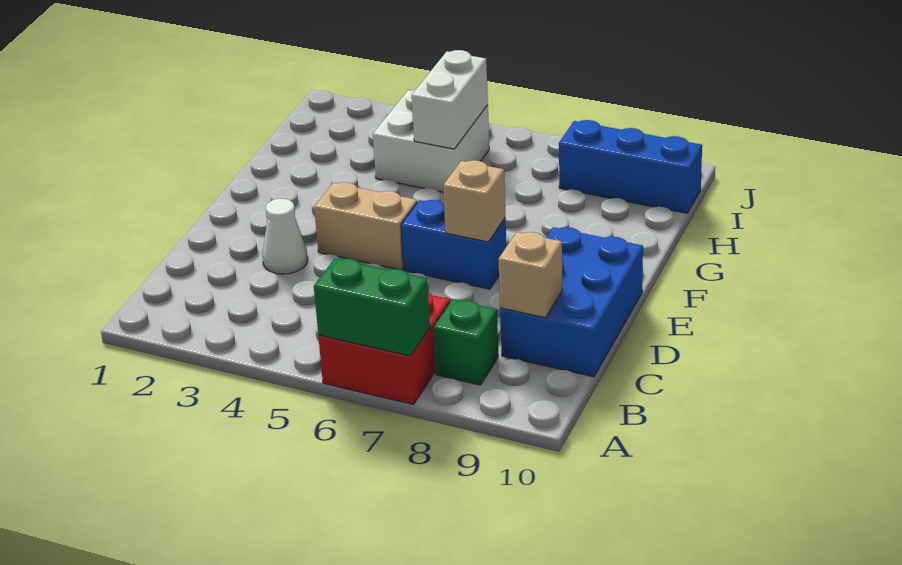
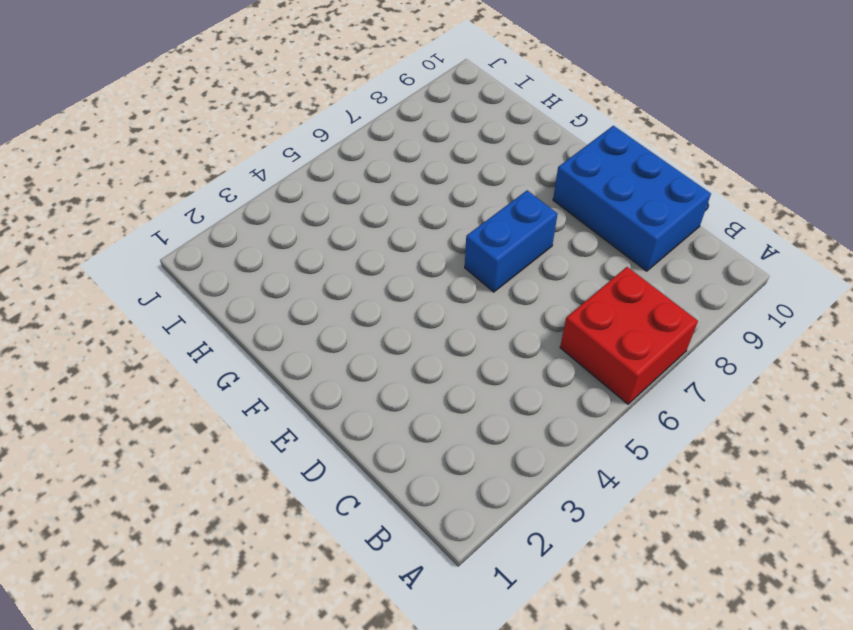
none -> green 1x1 brick [433,300,498,385]
none -> white 1x1 cone [263,199,308,274]
none -> tan 1x2 brick [314,182,417,270]

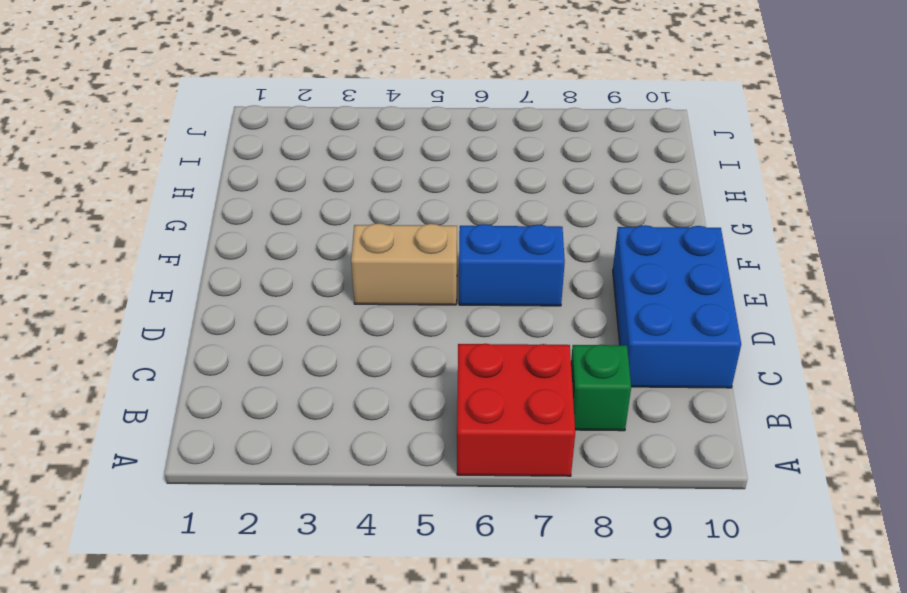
none -> white 1x1 cone [263,199,308,274]
none -> white 2x2 brick [373,89,489,192]
none -> blue 1x3 brick [559,120,702,213]

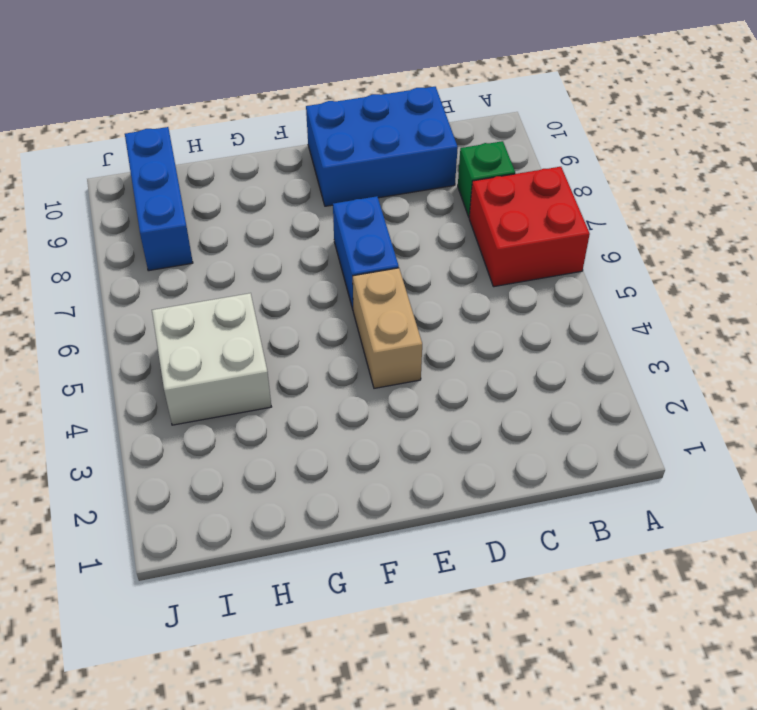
none -> white 1x1 cone [263,199,308,274]
none -> green 1x2 brick [314,258,430,356]
none -> tan 1x1 brick [498,232,563,318]

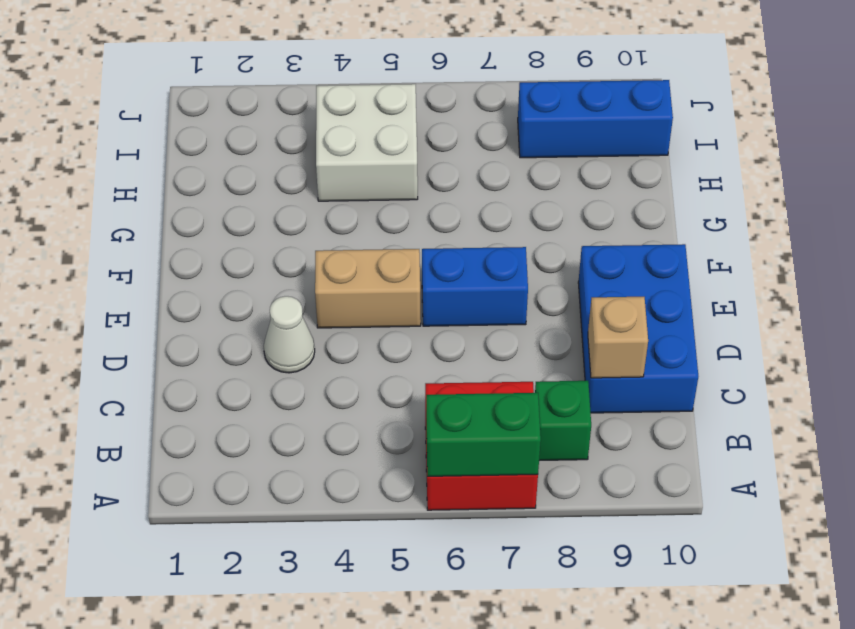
none -> tan 1x1 brick [443,160,505,242]
none -> white 1x2 brick [412,50,488,149]

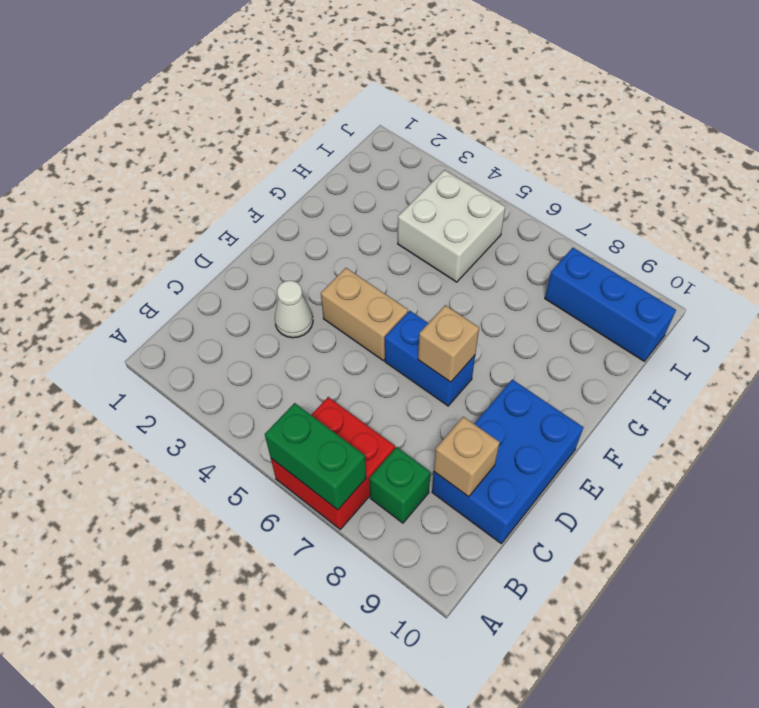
none -> white 1x2 brick [412,50,488,149]

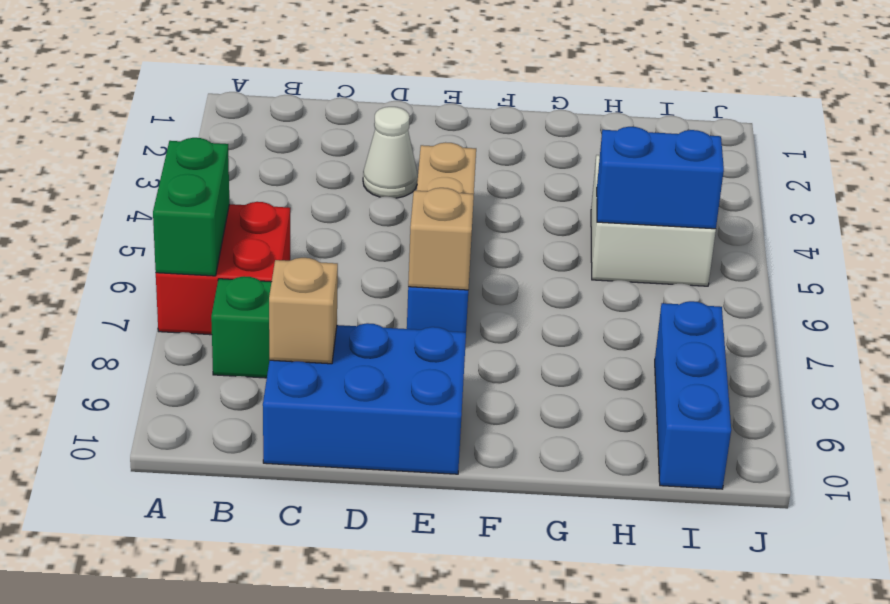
blue 1x2 brick [597,127,724,229] -> white 1x2 brick [412,50,488,149]

